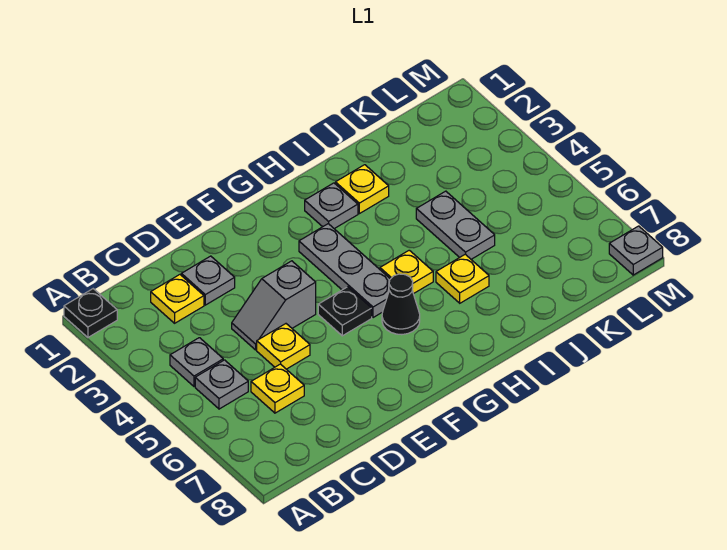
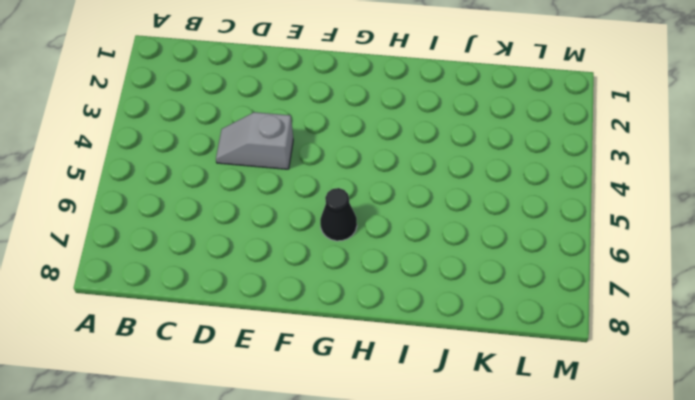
none -> black 1x1 plate [64,289,117,337]
none -> grey 1x1 plate [170,338,223,386]
none -> grey 1x1 plate [195,360,248,409]

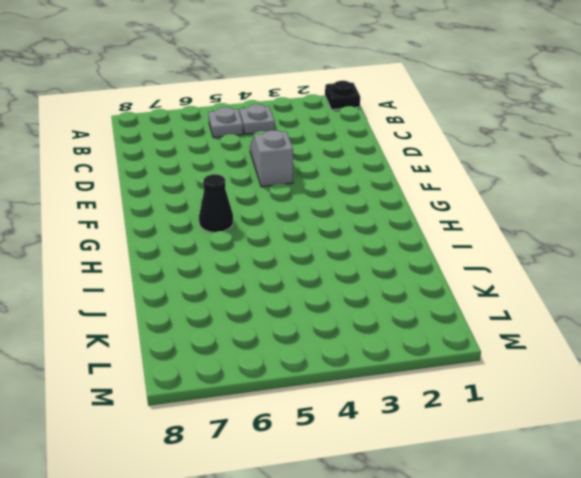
none -> yellow 1x1 plate [151,275,204,323]
none -> yellow 1x1 plate [251,364,304,413]
none -> grey 1x1 plate [181,256,235,305]

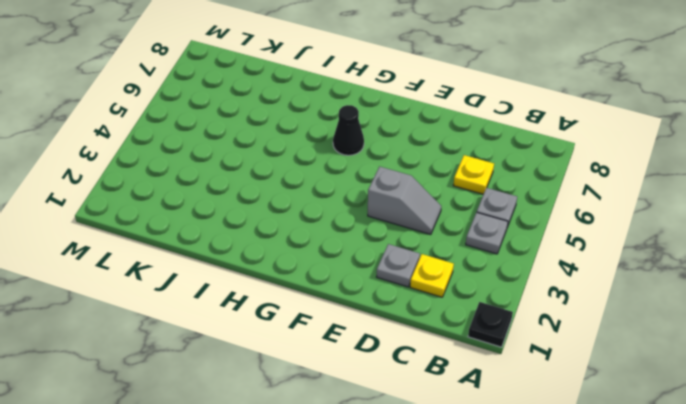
none -> yellow 1x1 plate [257,324,310,369]
none -> black 1x1 plate [318,287,372,336]
none -> grey 1x3 plate [299,224,390,318]

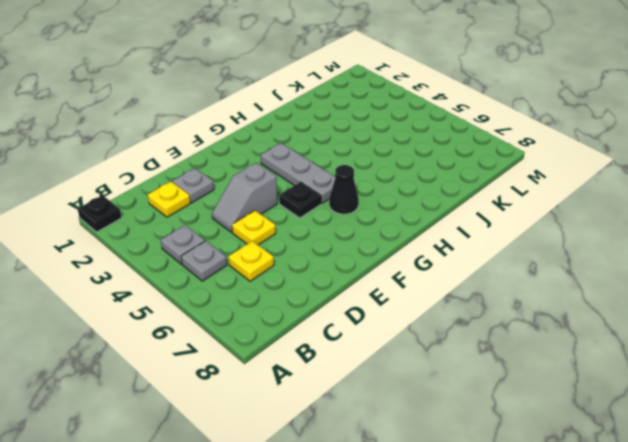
none -> grey 1x1 plate [305,183,358,229]
none -> yellow 1x1 plate [380,250,433,294]
none -> yellow 1x1 plate [335,165,389,214]

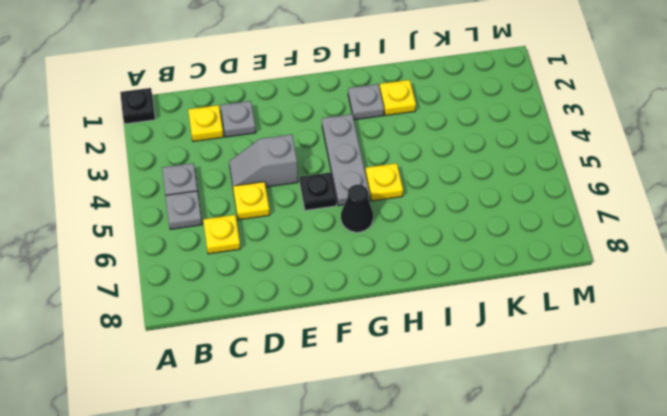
none -> yellow 1x1 plate [436,254,489,303]
none -> grey 1x2 plate [416,191,495,259]
none -> grey 1x1 plate [609,226,663,275]

